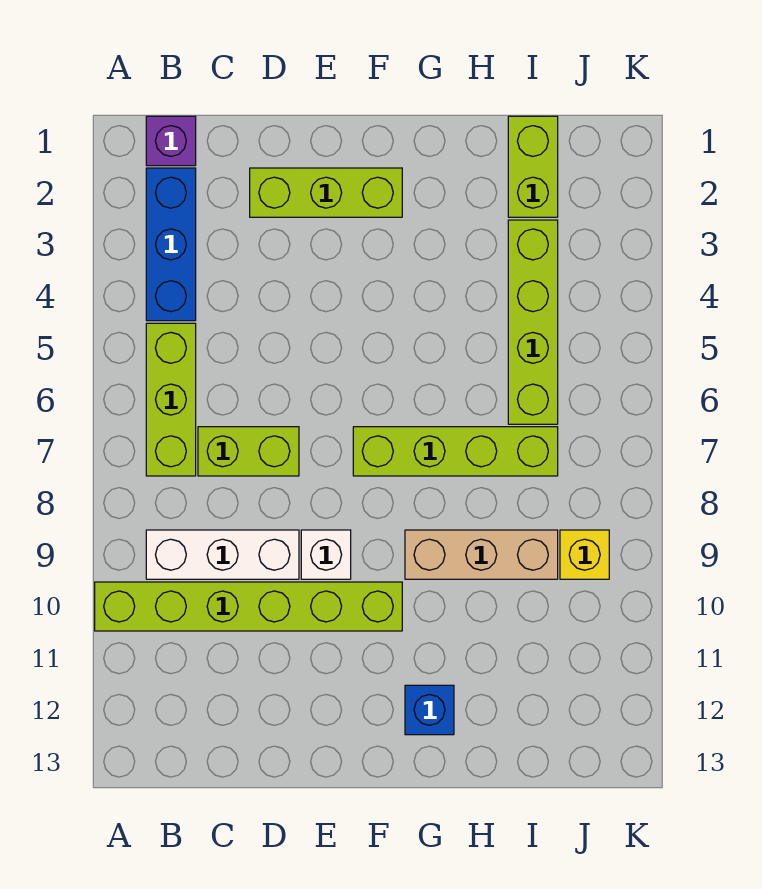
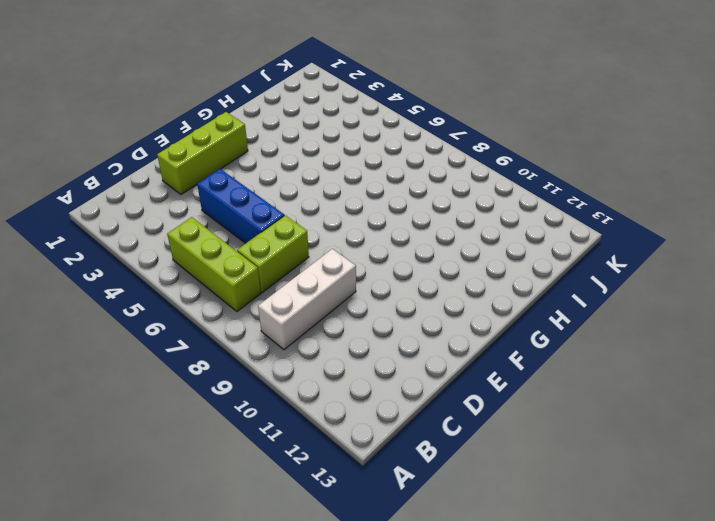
blue 1x3 brick [197,169,284,243] -> blue 1x3 brick moved to [146,168,196,321]
none -> lime 1x6 brick [95,582,402,631]
none -> purple 1x1 brick [146,116,196,166]
none -> white 1x1 brick [301,530,351,579]

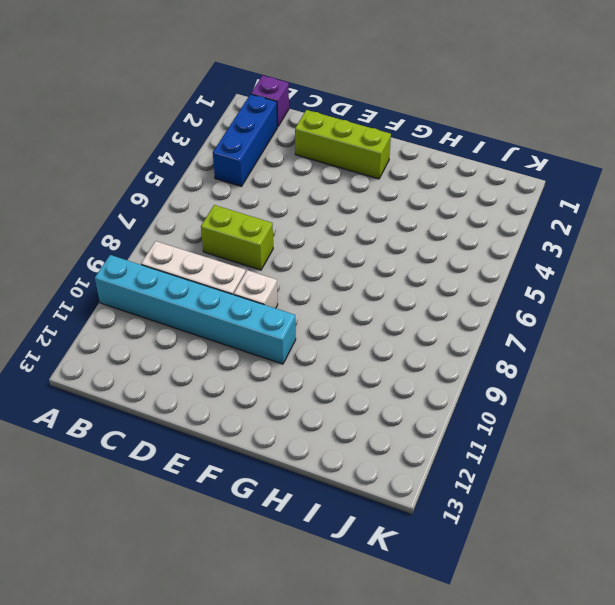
cyan 1x6 brick [95,255,296,364] -> lime 1x6 brick [95,582,402,631]
none -> lime 1x3 brick [146,323,196,476]
none -> lime 1x4 brick [353,427,558,476]
none -> tan 1x3 brick [405,530,558,579]

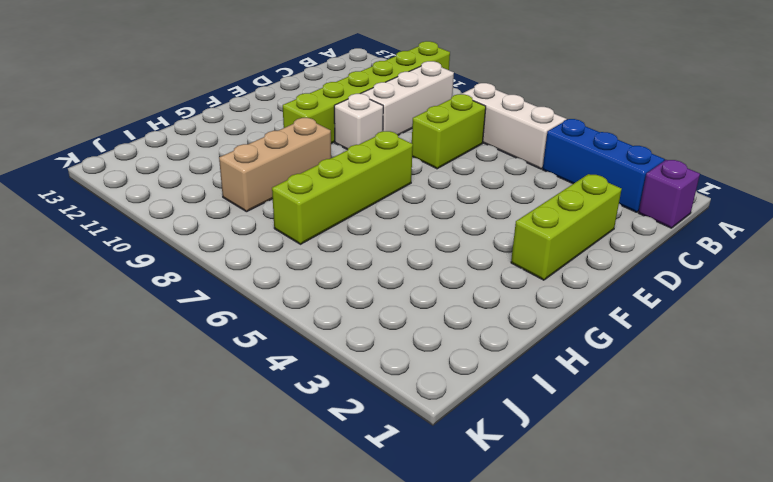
white 1x3 brick [462,83,567,169] -> lime 1x3 brick [146,323,196,476]
none -> blue 1x1 brick [405,685,454,735]
none -> lime 1x2 brick [508,116,558,217]
none -> lime 1x4 brick [508,220,558,424]

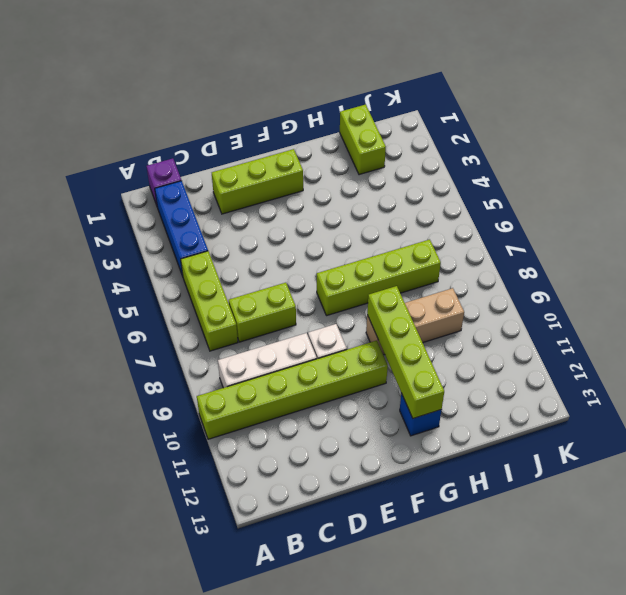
lime 1x4 brick [367,286,444,418] -> lime 1x4 brick moved to [508,220,558,424]
none -> yellow 1x1 brick [560,530,609,579]

